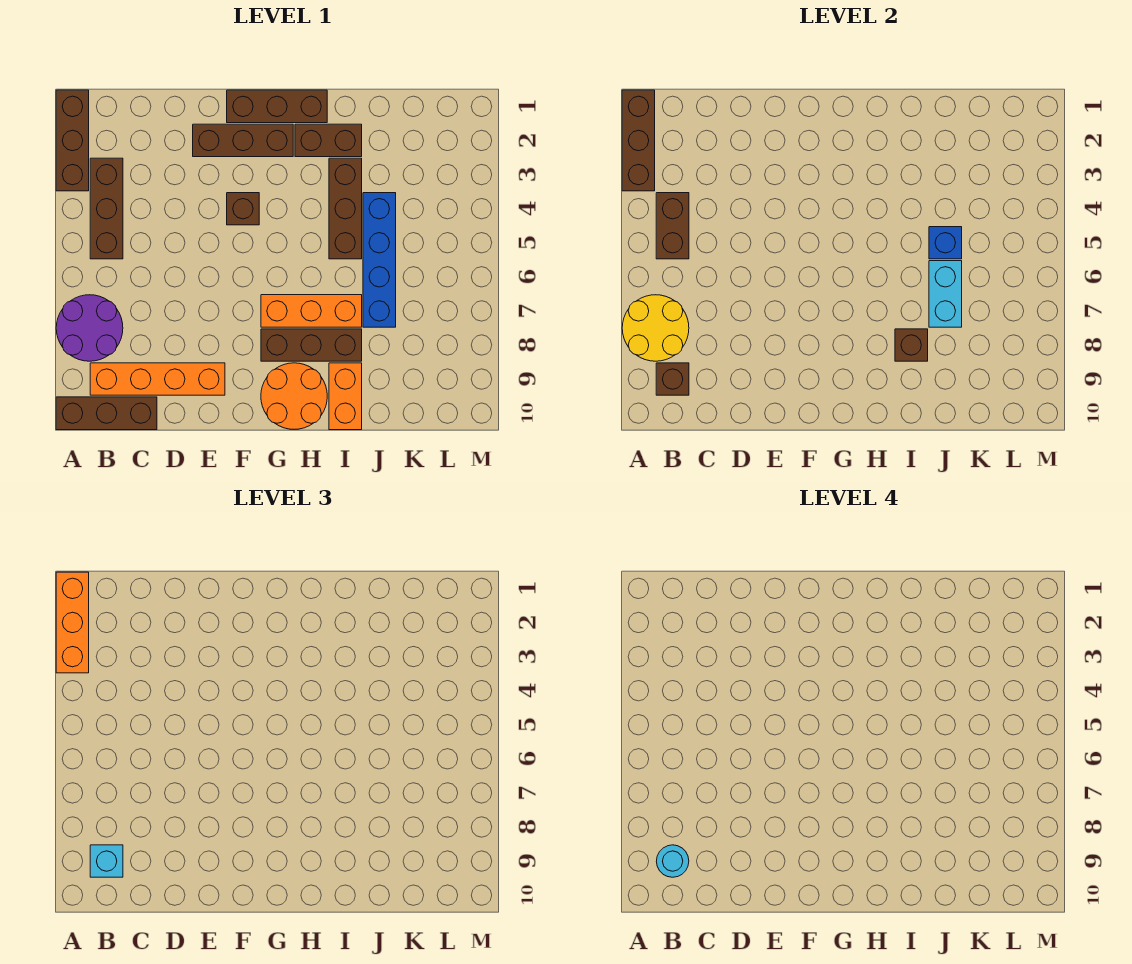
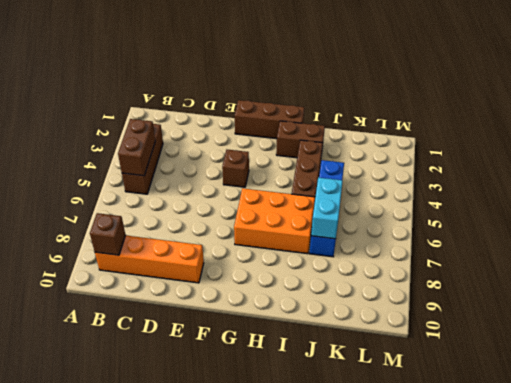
orange 2x3 brick [234,188,315,254] -> orange 1x3 brick [261,295,362,327]
none -> brown 1x3 brick [56,90,89,191]
none -> purple 2x2 round brick [56,295,123,361]
none -> brown 1x3 brick [56,397,157,430]

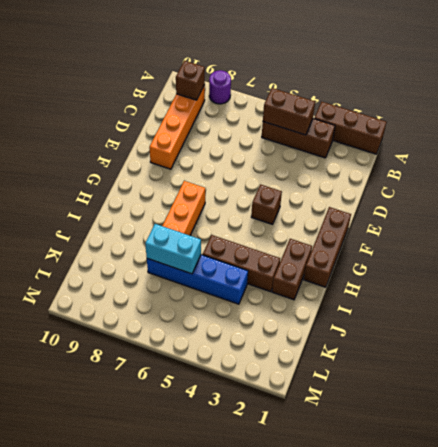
purple 1x1 round brick [209,70,231,104] -> purple 2x2 round brick [56,295,123,361]
none -> brown 1x3 brick [56,397,157,430]
none -> brown 1x3 brick [193,124,293,157]
none -> brown 1x3 brick [261,329,362,361]

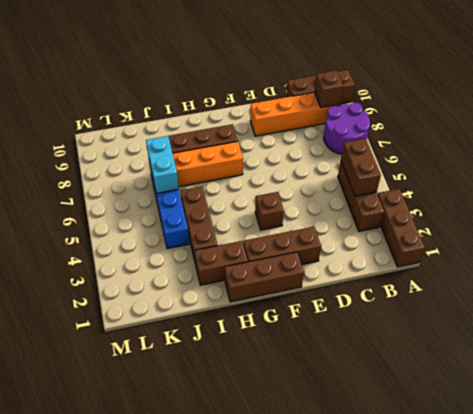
none -> orange 2x2 round brick [261,363,327,429]
none -> orange 1x2 brick [329,363,362,430]
none -> brown 1x3 brick [622,90,655,191]

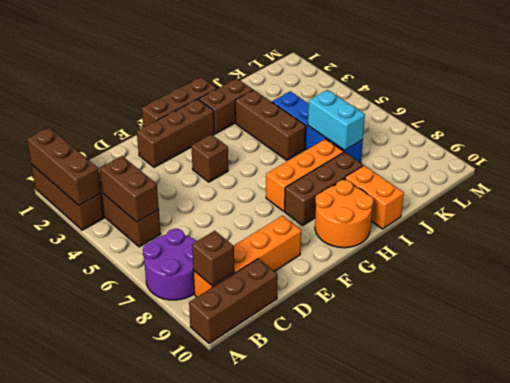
none -> yellow 2x2 round brick [622,295,689,361]
none -> brown 1x1 brick [895,329,928,361]
none -> blue 1x1 brick [929,227,962,259]

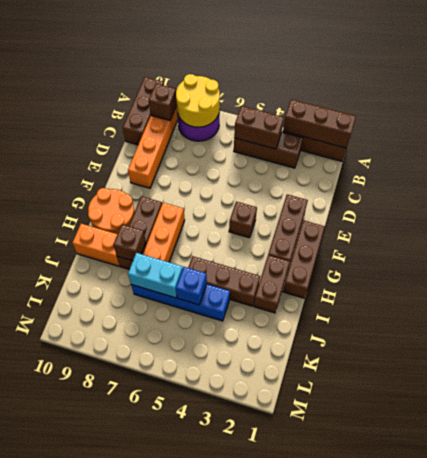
none -> orange 1x3 brick [56,572,89,673]
none -> cyan 1x1 brick [90,845,123,877]
none -> cyan 1x1 round brick [656,845,689,877]

